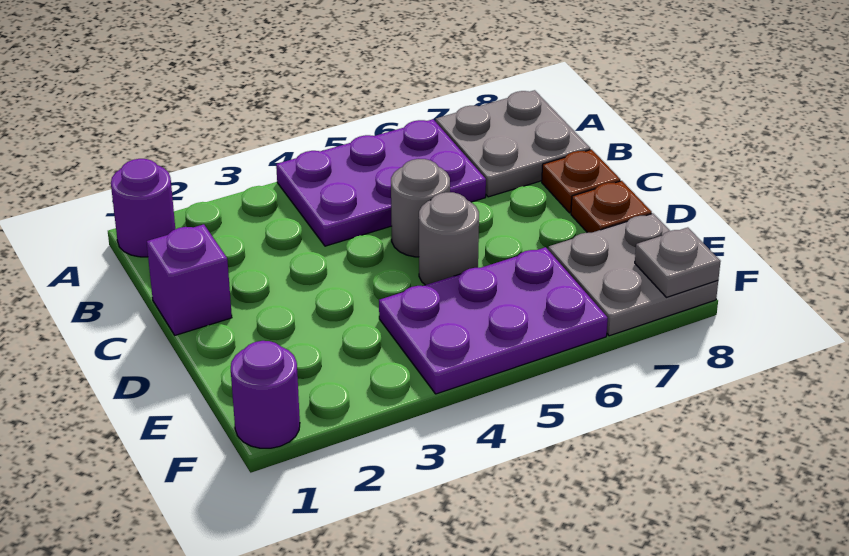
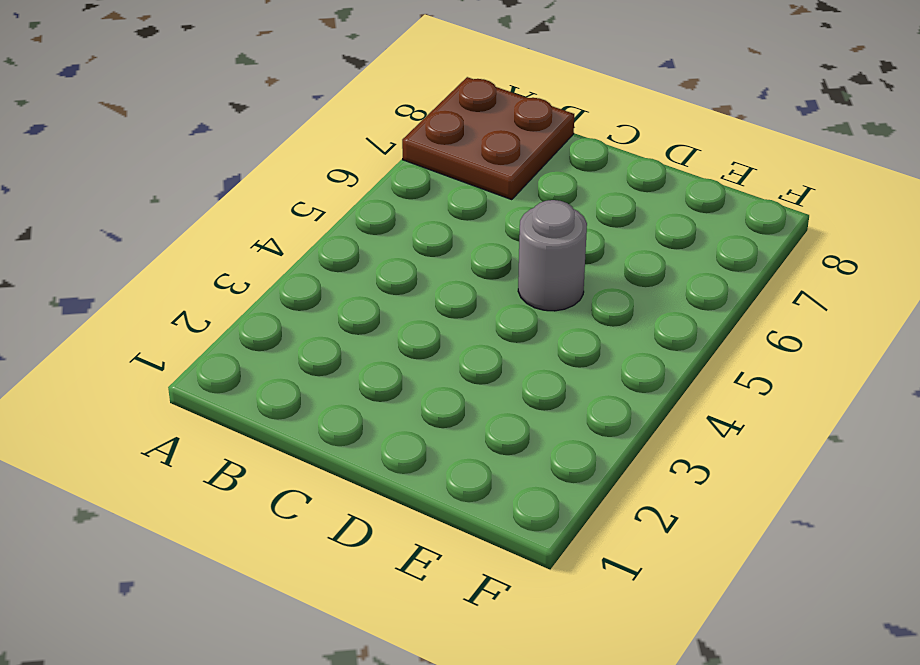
brown 2x2 plate [402,77,574,200] -> grey 2x2 plate [436,90,590,197]
none -> purple 1x1 round brick [111,159,175,257]
none -> purple 2x3 plate [276,119,486,246]
none -> purple 1x1 brick [147,224,232,335]

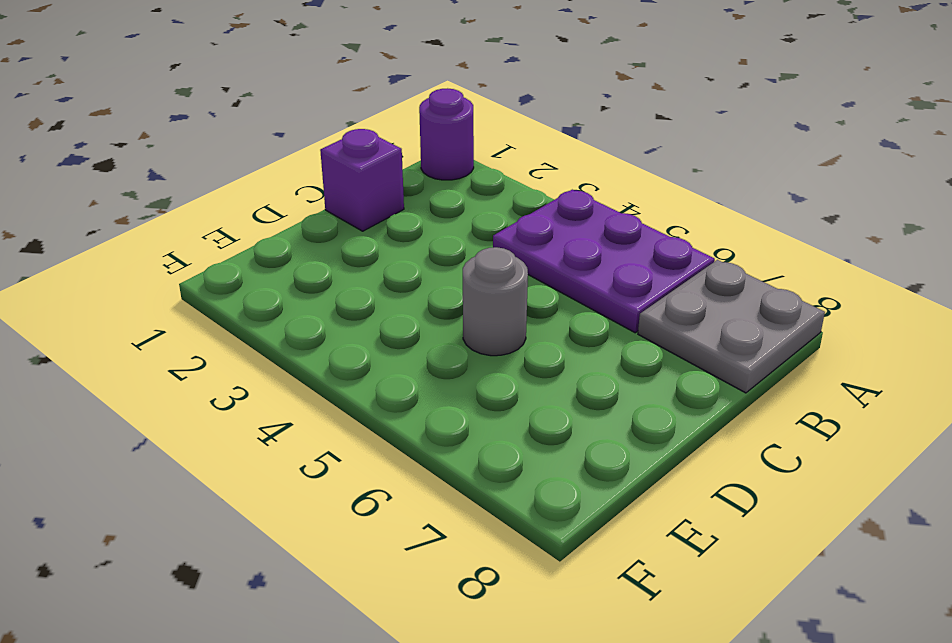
none -> grey 1x1 round brick [391,159,450,257]
none -> brown 1x1 plate [542,149,620,213]
none -> brown 1x1 plate [571,181,652,233]

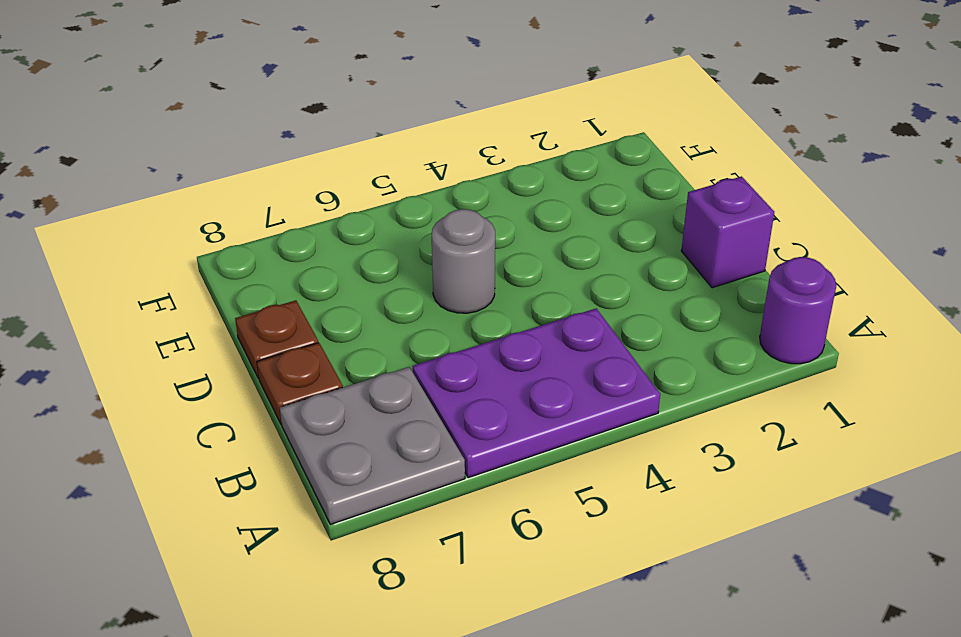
none -> grey 1x1 round brick [391,159,450,257]
none -> purple 2x3 plate [379,247,608,394]
none -> grey 2x2 plate [548,214,718,336]

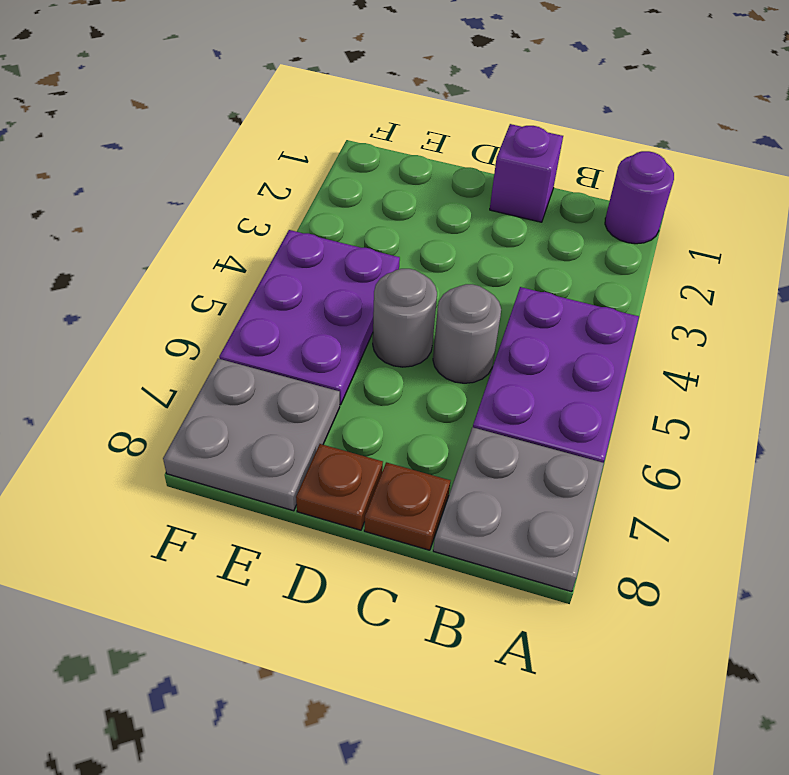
none -> purple 1x1 round brick [231,341,300,448]
none -> grey 1x1 plate [635,228,721,297]

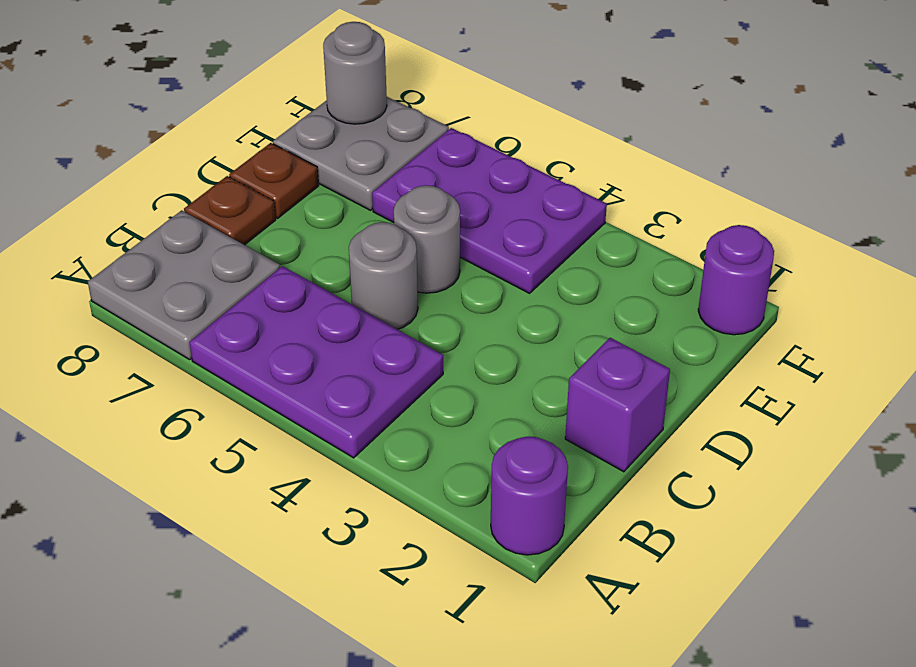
grey 1x1 round brick [323,22,387,124] -> grey 1x1 plate [635,228,721,297]

